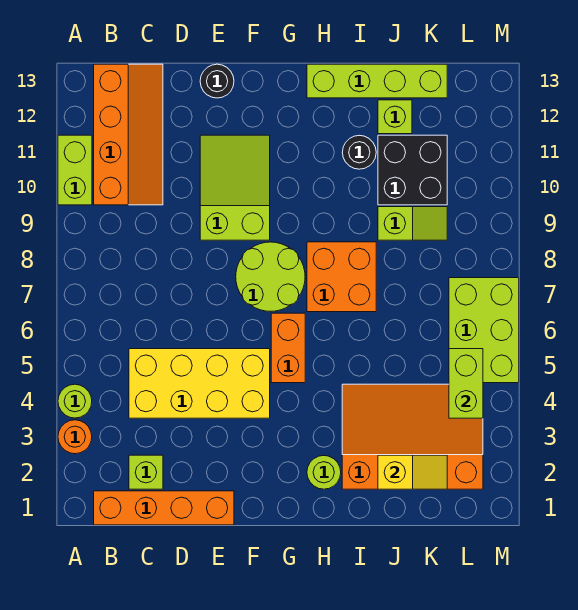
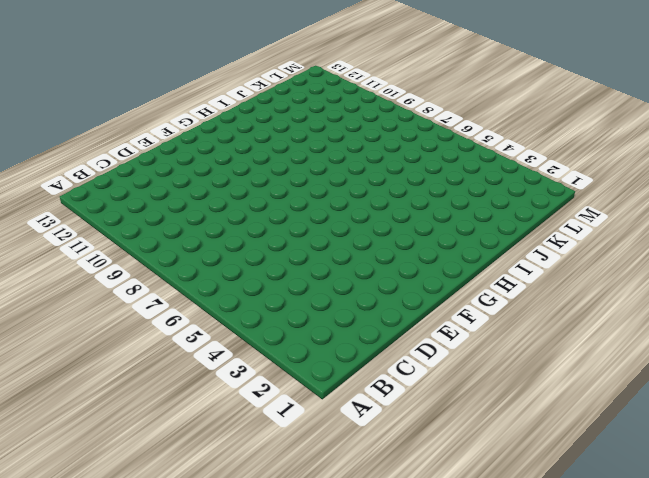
none -> orange 1x1 round brick [58,420,92,454]
none -> lime 1x1 round brick [58,384,92,418]
none -> lime 1x2 brick [58,135,92,205]

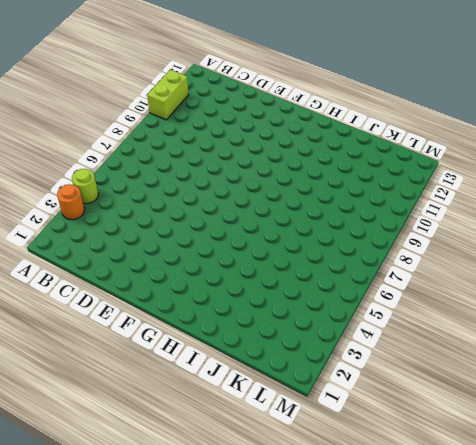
none -> orange 1x4 brick [94,491,234,525]
none -> orange 2x4 slope [94,64,163,205]
none -> lime 1x1 brick [129,455,163,489]

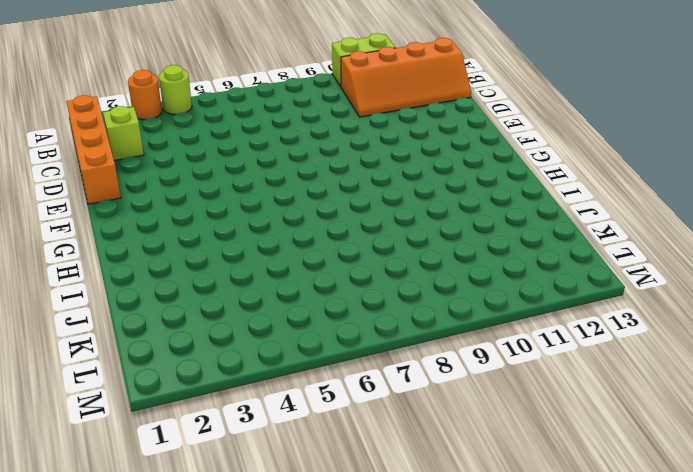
none -> yellow 2x4 brick [129,349,270,418]
none -> lime 2x3 slope [200,135,270,240]
none -> black 1x1 round brick [200,64,234,98]

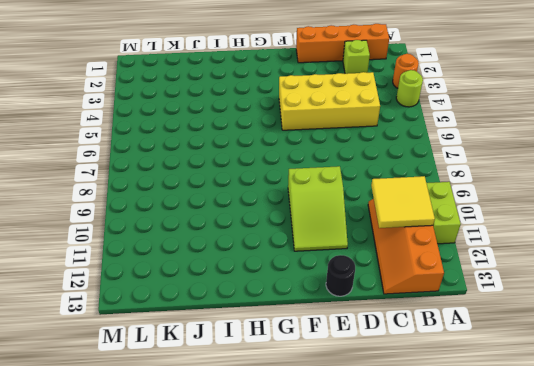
yellow 2x2 tile [371,176,435,228] -> none
none -> lime 2x2 round brick [236,242,305,311]
none -> orange 1x2 brick [271,313,305,383]
none -> lime 1x1 round brick [307,456,341,489]

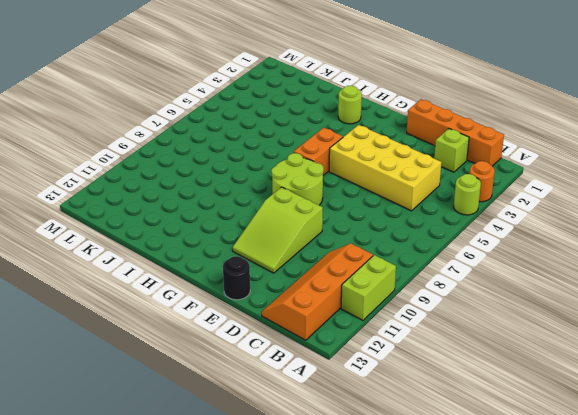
none -> orange 2x2 brick [307,242,376,312]
none -> lime 1x4 brick [307,64,447,98]
none -> orange 3x4 slope [342,384,483,489]

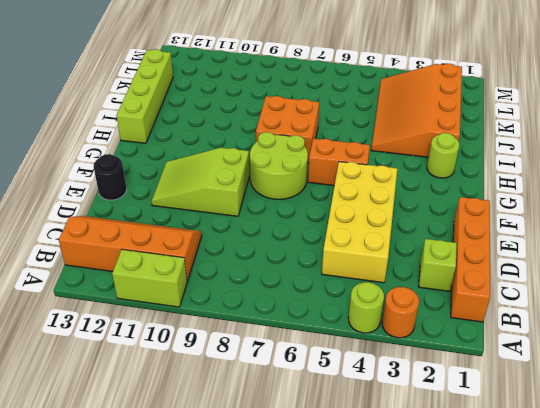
none -> black 1x1 round brick [342,135,376,169]
none -> lime 1x2 slope [378,207,447,240]
none -> black 2x2 brick [378,135,447,205]

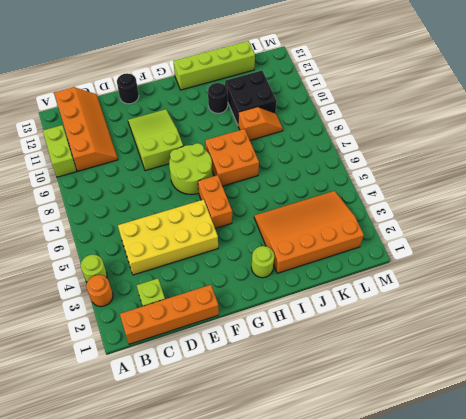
orange 1x2 slope [238,107,283,140] -> lime 1x2 slope [378,207,447,240]
none -> lime 1x1 brick [378,100,412,134]
none -> lime 2x3 brick [449,278,519,383]
none -> yellow 1x2 slope [378,455,447,489]

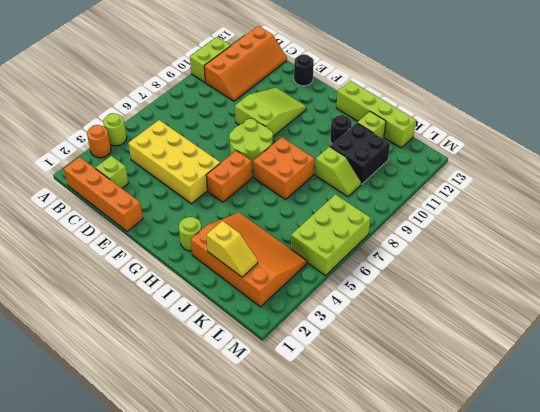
none -> lime 1x2 brick [449,349,483,418]

